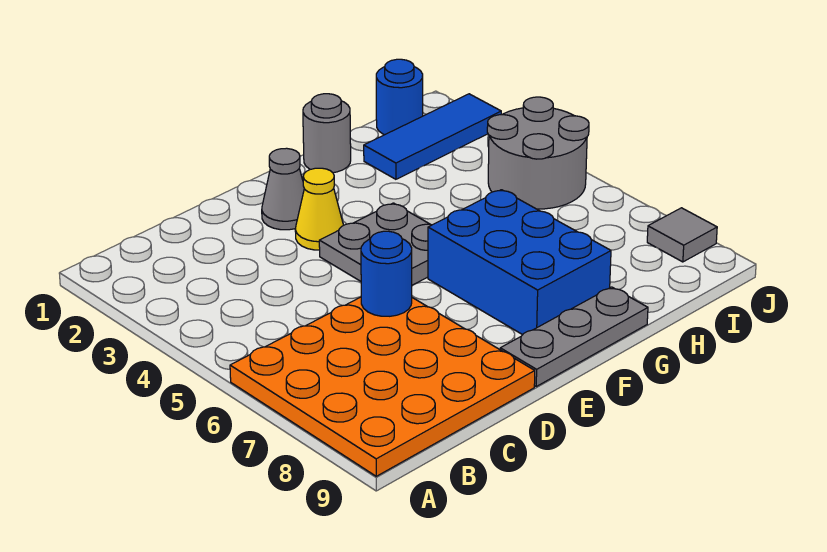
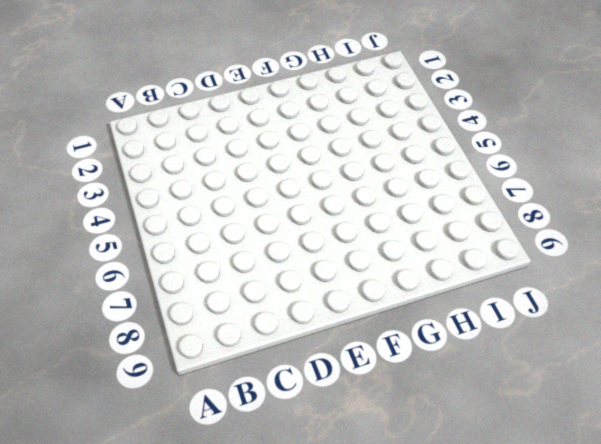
none -> orange 4x4 plate [230,297,535,476]
none -> grey 1x1 cone [262,148,304,230]
none -> yellow 1x1 cone [295,168,344,250]

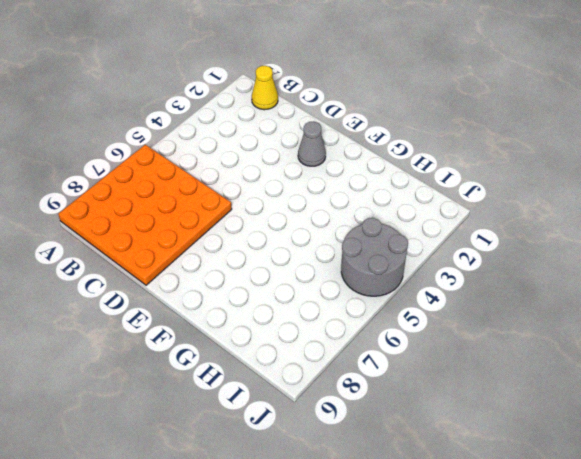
yellow 1x1 cone [252,66,278,110] -> yellow 1x1 cone moved to [295,168,344,250]
none -> grey 2x2 plate [319,203,431,285]
none -> grey 1x3 plate [500,287,648,386]
none -> blue 2x3 brick [428,190,611,335]

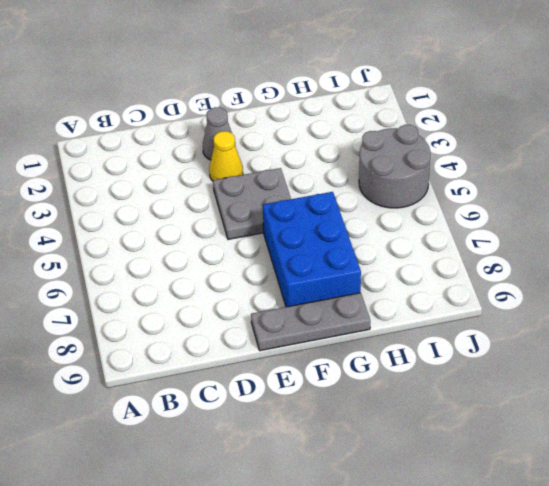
none -> orange 4x4 plate [230,297,535,476]
none -> grey 1x1 round brick [303,94,351,173]
none -> blue 1x3 tile [364,94,501,179]

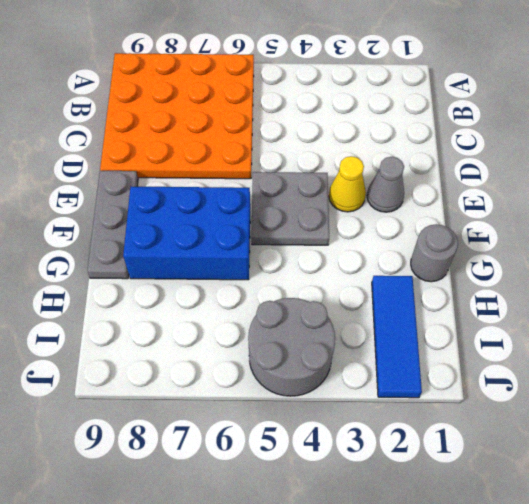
none -> blue 1x1 round brick [376,59,423,135]
none -> grey 1x1 tile [647,208,717,262]
none -> blue 1x1 round brick [361,231,412,316]

